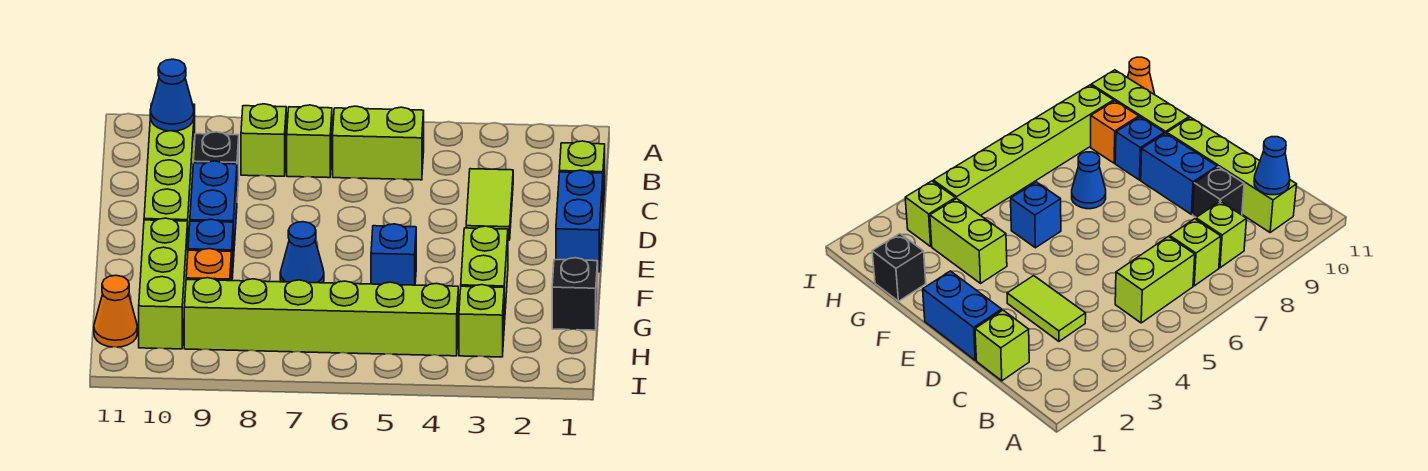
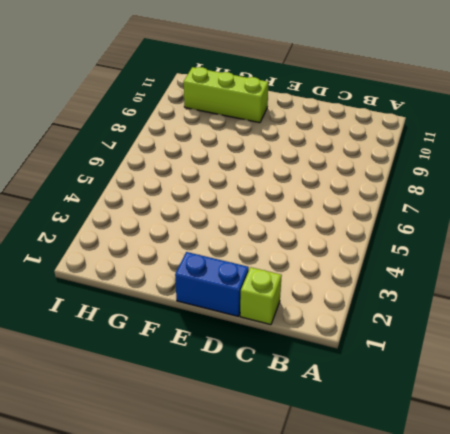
none -> lime 1x2 brick [333,106,424,180]
none -> lime 1x1 brick [287,105,332,178]
none -> lime 1x1 brick [241,104,286,176]

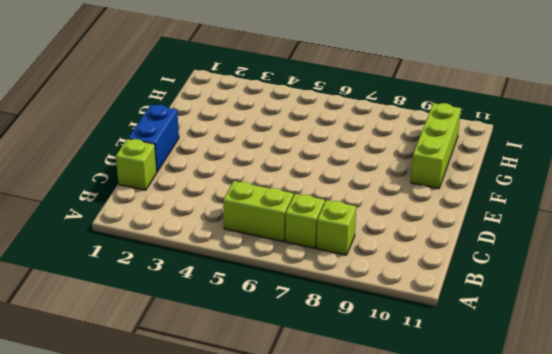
none -> lime 1x4 brick [144,104,195,242]
none -> lime 1x2 tile [466,169,513,240]
none -> black 1x1 brick [193,132,239,197]

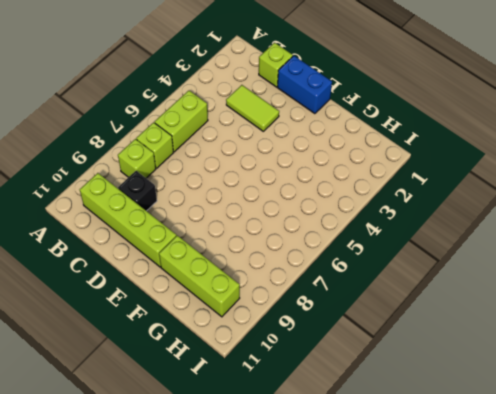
none -> blue 1x2 brick [190,161,237,262]
none -> lime 1x2 brick [461,226,508,325]
none -> blue 1x1 brick [371,224,416,285]

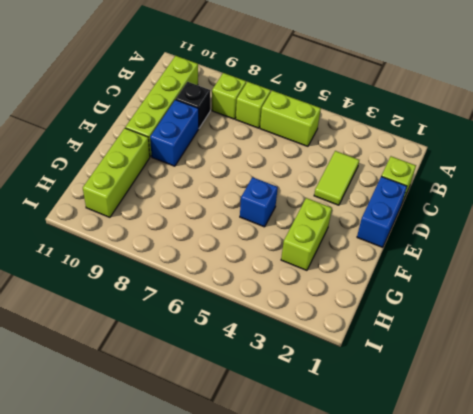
none -> blue 1x1 cone [280,222,324,283]
none -> blue 1x1 brick [188,219,233,278]
none -> black 1x1 brick [552,258,598,330]

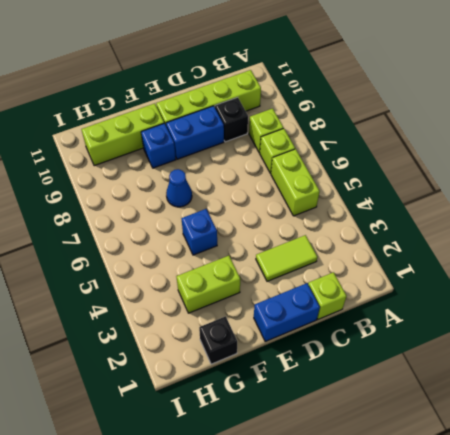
none -> orange 1x1 brick [186,249,232,281]
none -> lime 1x1 brick [459,285,504,357]
none -> lime 1x6 brick [184,278,458,356]

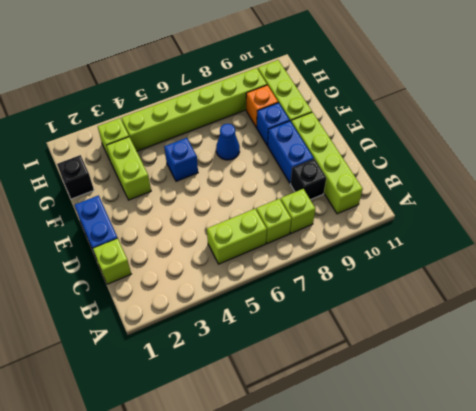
none -> lime 1x2 tile [466,169,513,240]
none -> orange 1x1 cone [94,275,137,347]
none -> blue 1x1 cone [150,59,194,131]

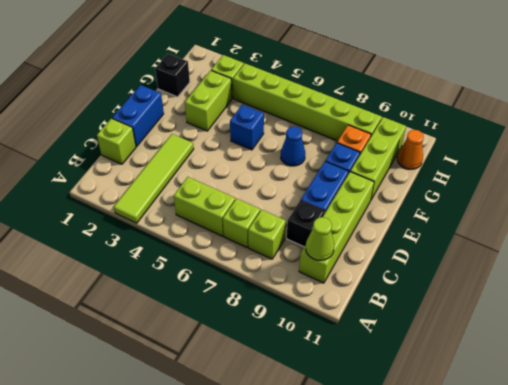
lime 1x4 tile [114,134,194,223] -> lime 1x2 tile [466,169,513,240]
lime 1x1 cone [306,217,334,260] -> blue 1x1 cone [150,59,194,131]

